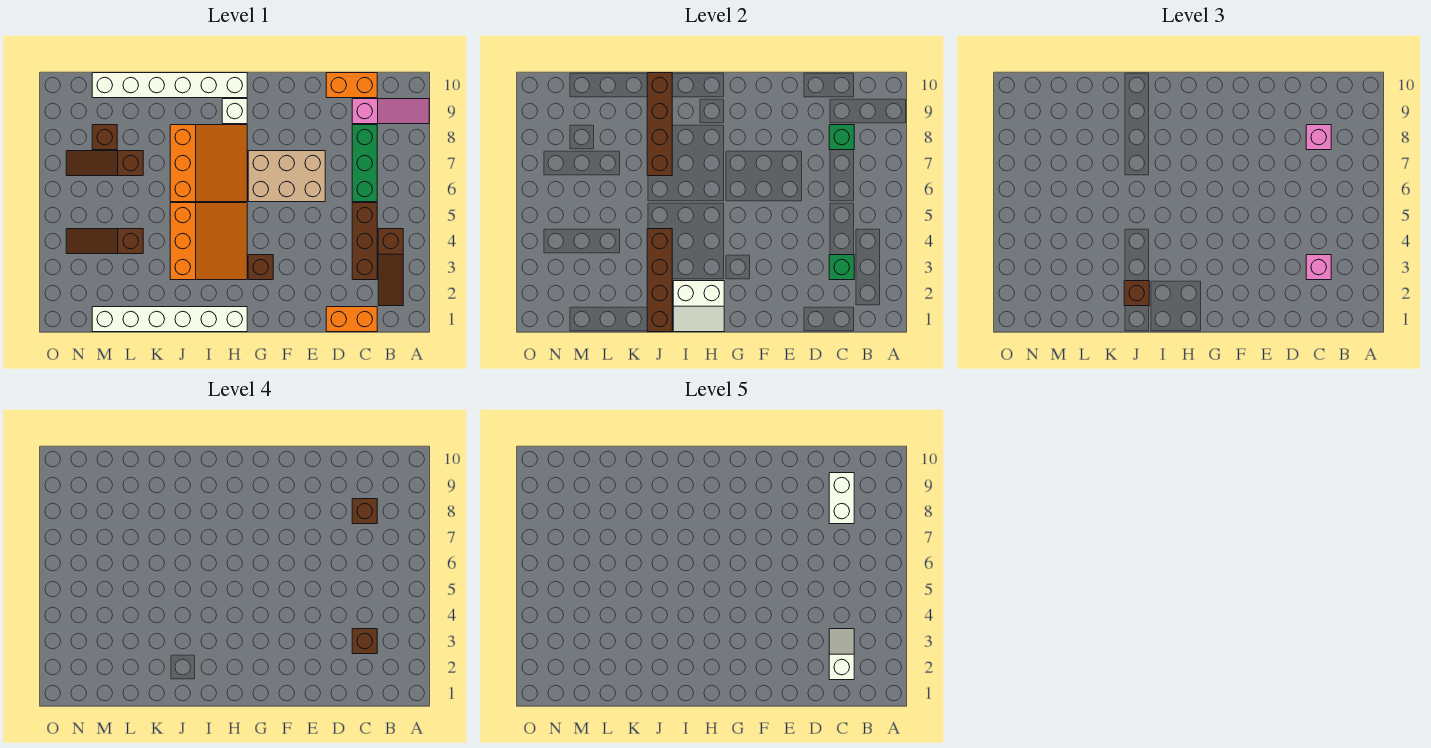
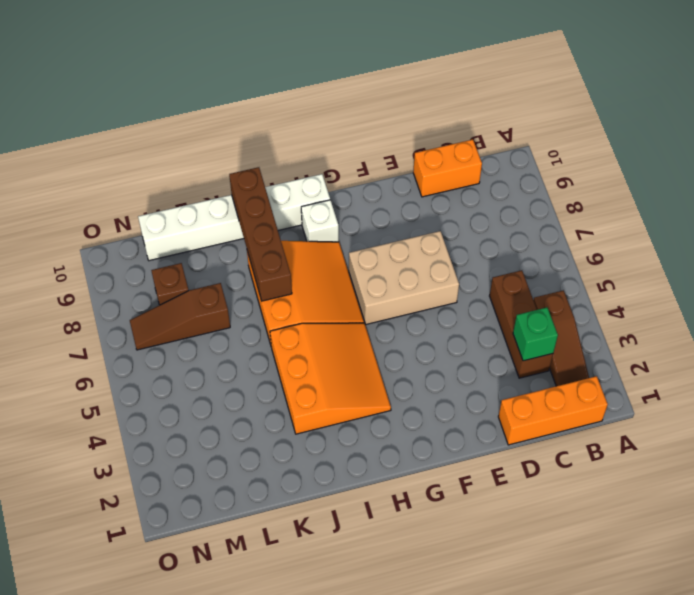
orange 1x3 brick [498,376,608,445] -> orange 1x2 brick [326,307,377,332]
none -> pink 1x3 slope [352,99,429,124]
none -> green 1x3 brick [352,125,377,202]
none -> brown 1x1 brick [248,255,273,280]

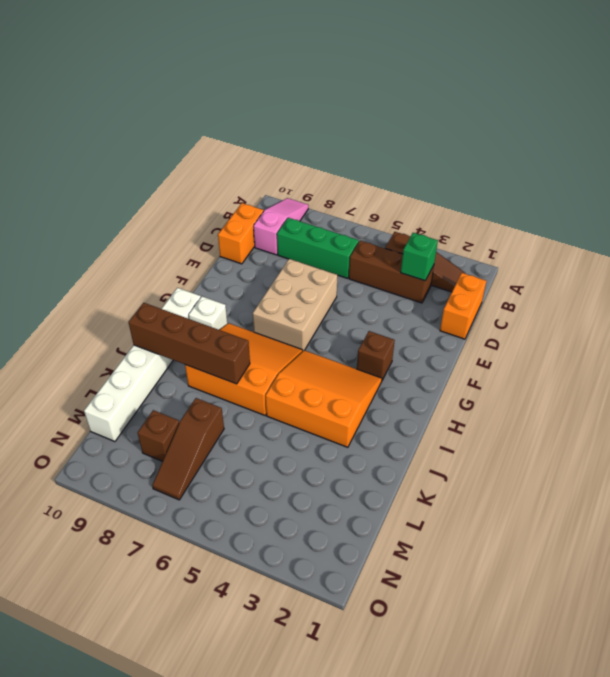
none -> white 1x6 brick [92,307,247,332]
none -> brown 1x3 slope [66,229,143,254]
none -> green 1x1 brick [829,125,854,150]

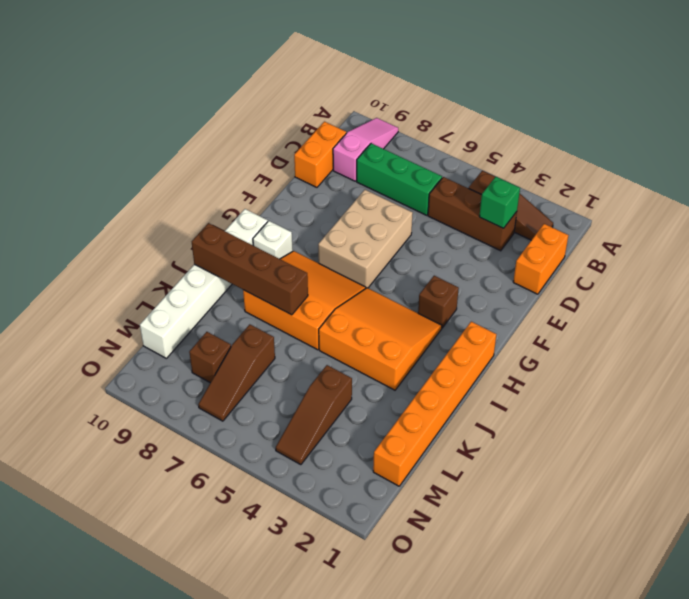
orange 1x6 brick [373,322,496,486] -> white 1x6 brick [92,307,247,332]
none -> green 1x1 brick [829,125,854,150]
none -> white 2x2 slope [673,281,724,332]
none -> brown 1x4 brick [647,229,672,332]

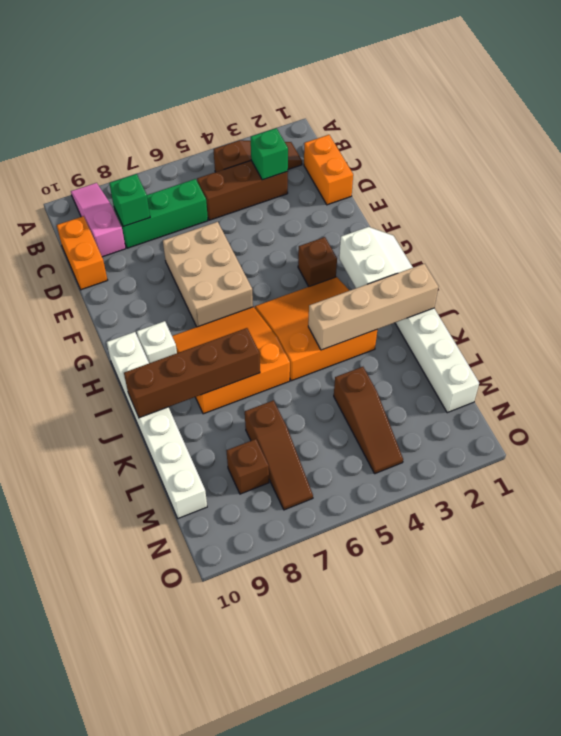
tan 1x4 brick [308,264,438,350] -> brown 1x4 brick [647,229,672,332]
none -> pink 1x1 brick [1306,255,1331,280]
none -> pink 1x1 brick [1306,125,1331,150]
none -> brown 1x1 brick [1124,281,1149,306]

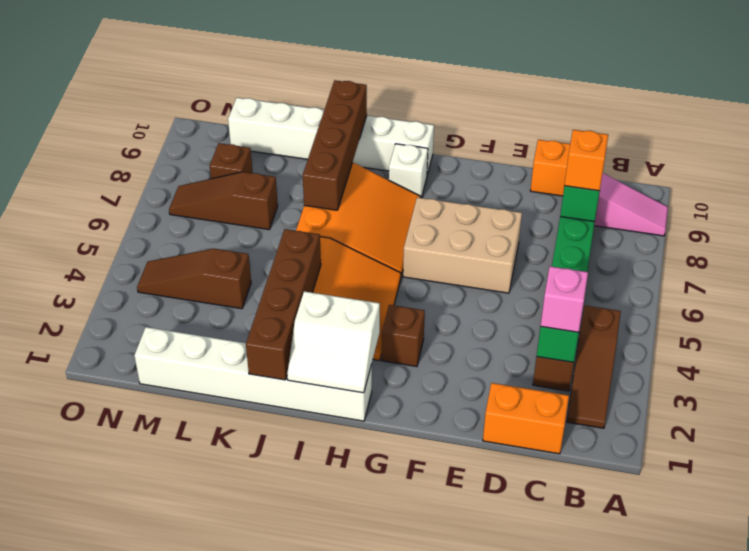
orange 1x1 brick [564,130,608,191] -> pink 1x1 brick [1306,125,1331,150]
none -> brown 1x1 brick [1124,281,1149,306]
none -> brown 1x1 brick [352,629,377,654]
none -> brown 1x1 brick [352,499,377,524]

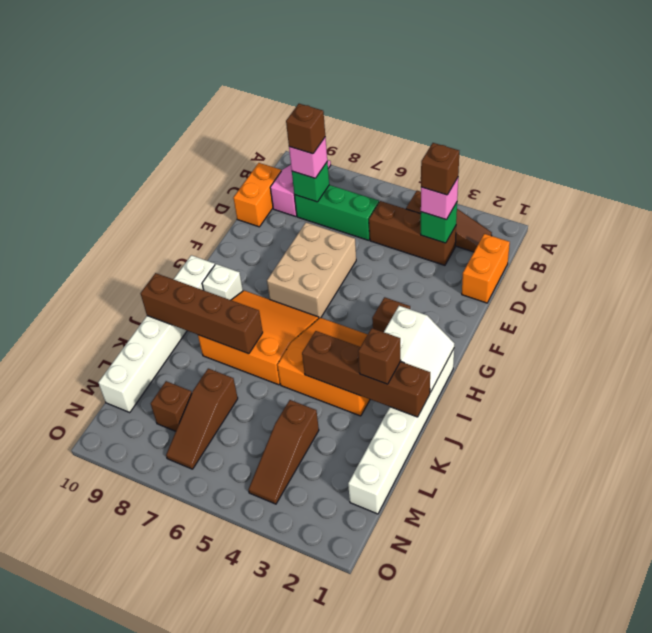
none -> white 1x2 slope [829,629,854,680]
none -> white 1x2 brick [829,473,854,524]

